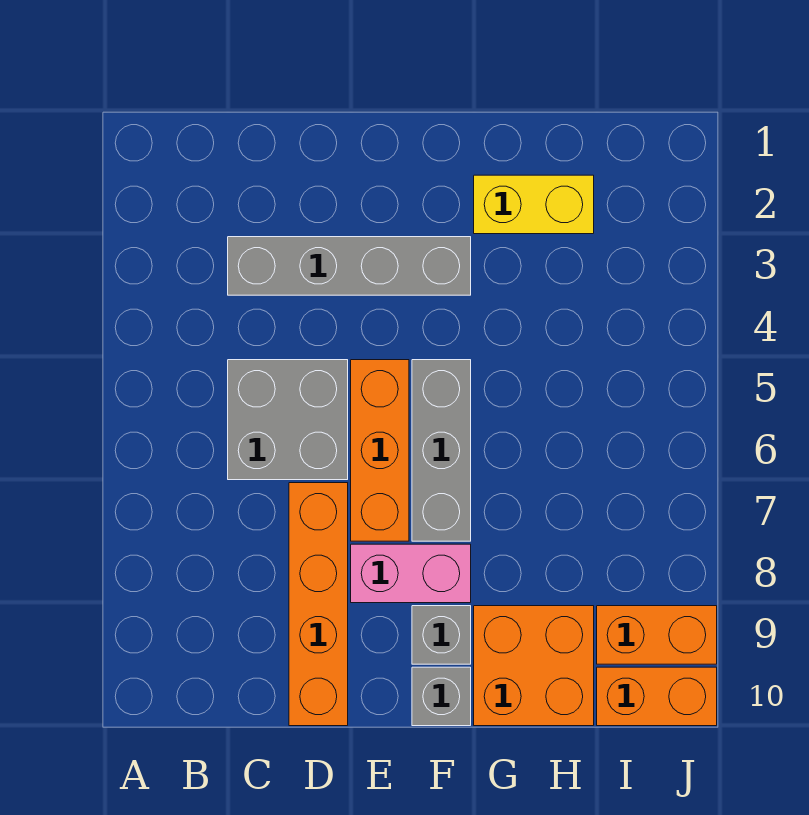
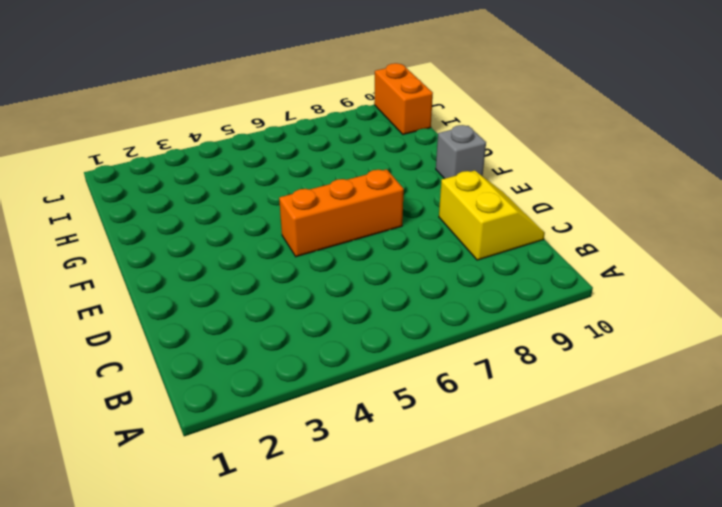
yellow 2x2 slope [439,171,545,260] -> orange 1x4 brick [289,483,348,726]
none -> grey 1x4 brick [228,237,471,295]
none -> grey 2x2 brick [228,360,348,480]
none -> pink 1x2 brick [351,544,471,603]

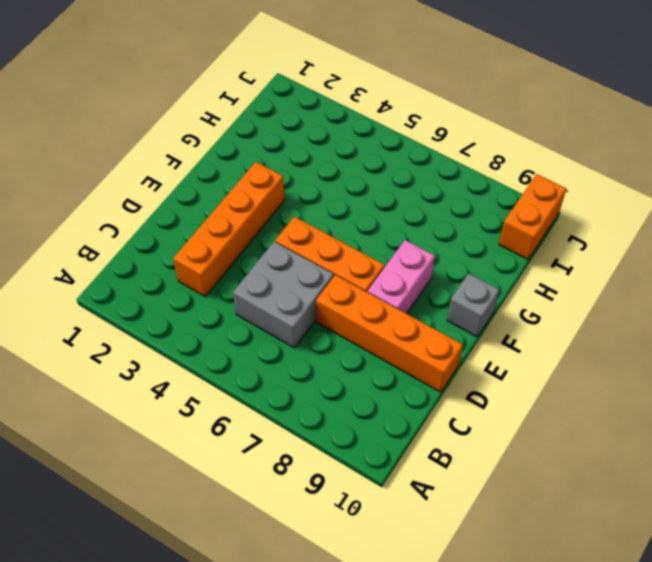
orange 1x4 brick [173,162,284,296] -> grey 1x4 brick [228,237,471,295]
none -> grey 1x3 brick [412,360,471,541]
none -> grey 1x1 brick [412,606,471,664]
none -> yellow 1x2 brick [474,175,594,234]

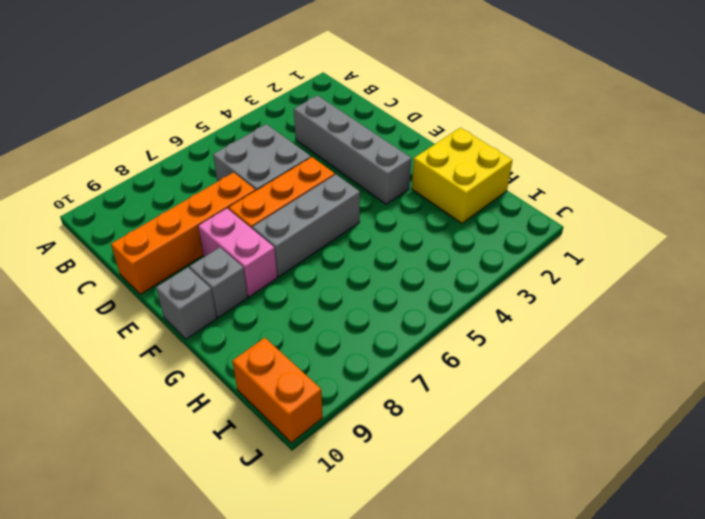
yellow 2x2 brick [412,128,512,223] -> yellow 1x2 brick [474,175,594,234]
none -> orange 2x2 brick [474,606,594,726]
none -> orange 1x2 brick [597,606,717,664]

